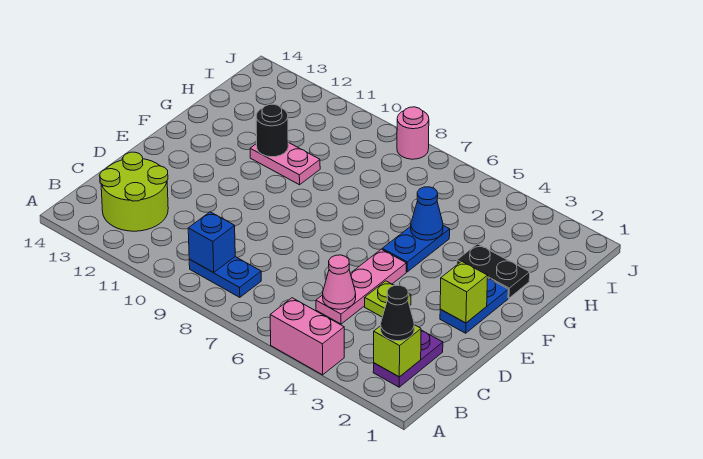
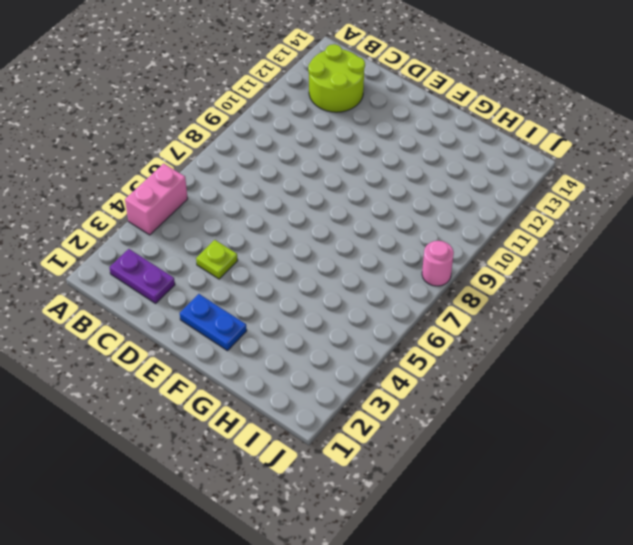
none -> blue 1x2 plate [189,257,261,297]
none -> pink 1x3 plate [316,249,406,324]
none -> blue 1x2 plate [382,226,450,272]

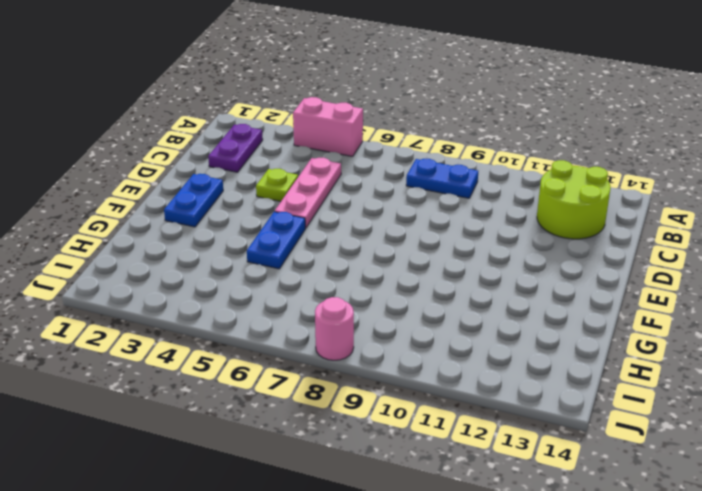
none -> black 1x2 plate [457,244,530,298]
none -> pink 1x2 plate [250,142,320,185]
none -> lime 1x1 brick [374,325,421,377]

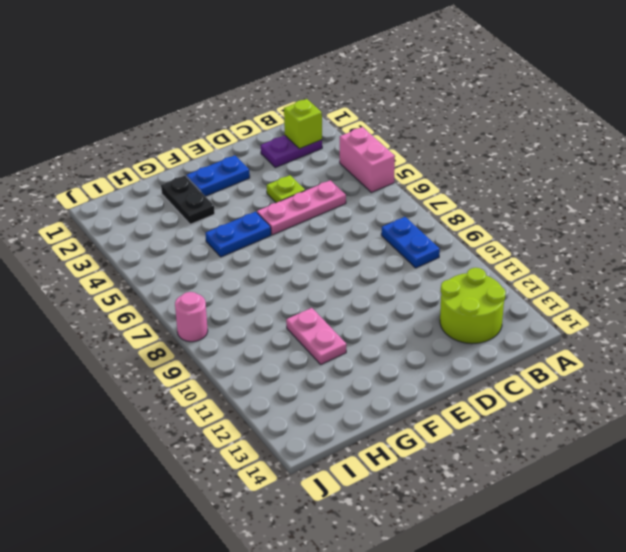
none -> blue 1x1 brick [188,212,235,273]
none -> pink 1x1 cone [323,255,356,309]
none -> lime 1x1 brick [440,261,488,323]

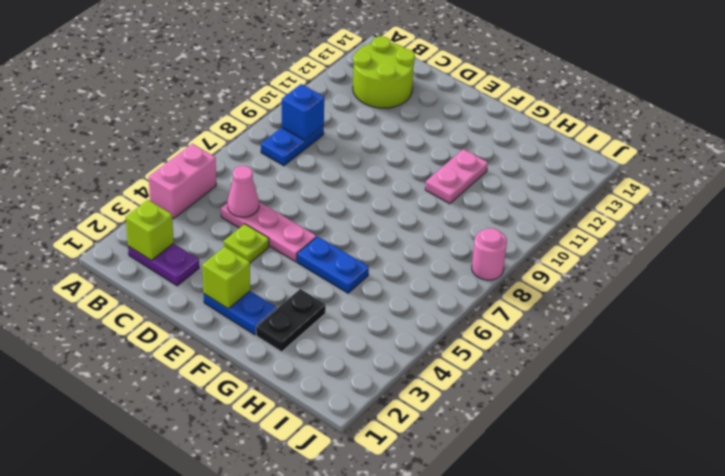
none -> blue 1x1 cone [411,187,443,240]
none -> black 1x1 round brick [256,104,288,157]
none -> black 1x1 cone [381,285,414,341]

